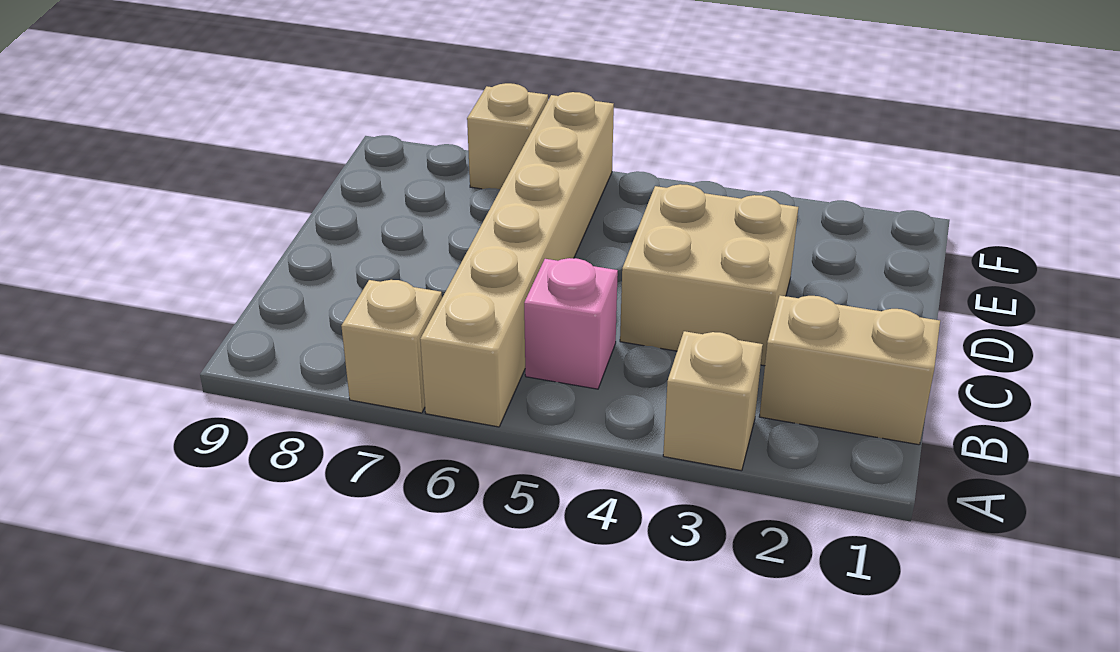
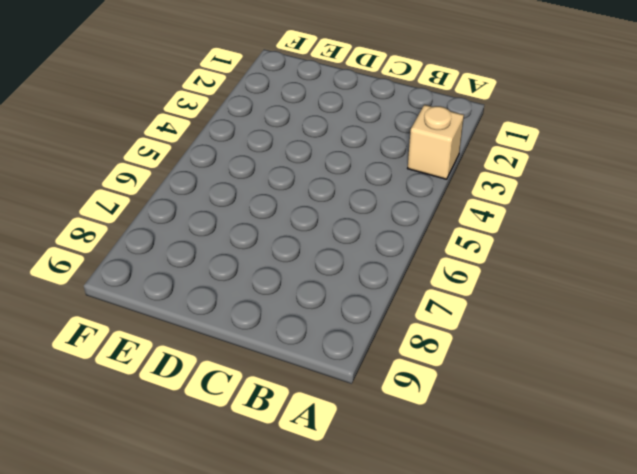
none -> tan 1x6 brick [420,92,614,427]
none -> tan 1x1 brick [341,280,442,413]

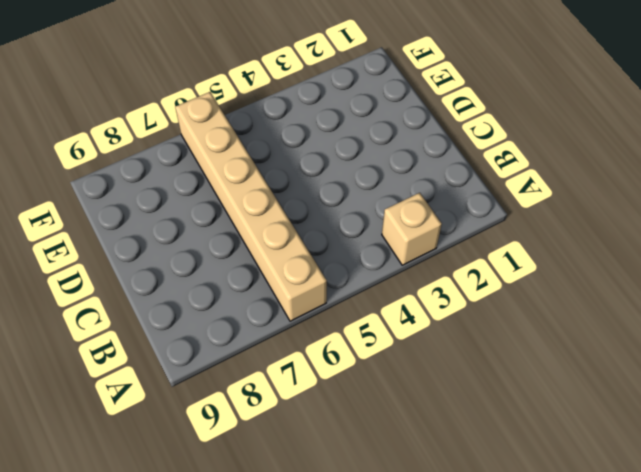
none -> tan 1x1 brick [341,280,442,413]
none -> tan 1x2 brick [760,295,940,445]

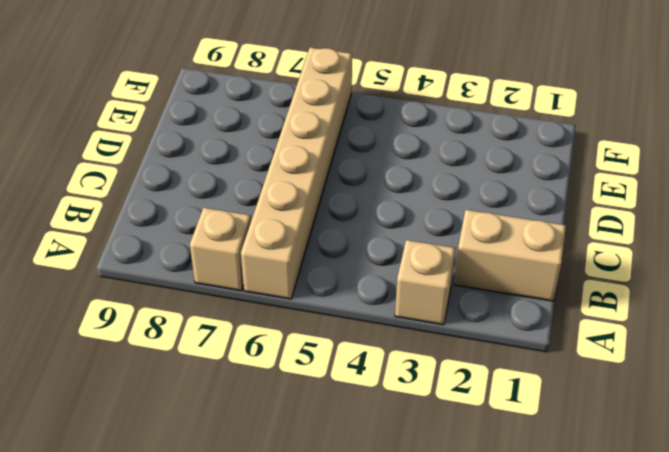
none -> pink 1x1 brick [524,258,618,389]
none -> tan 2x2 brick [620,184,798,366]

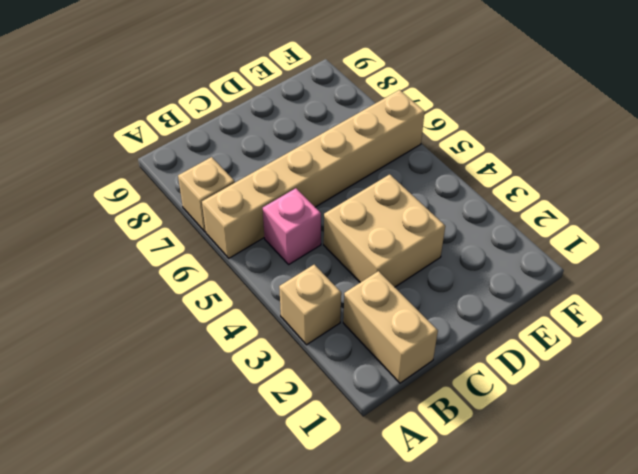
none -> tan 1x1 brick [467,83,548,189]

